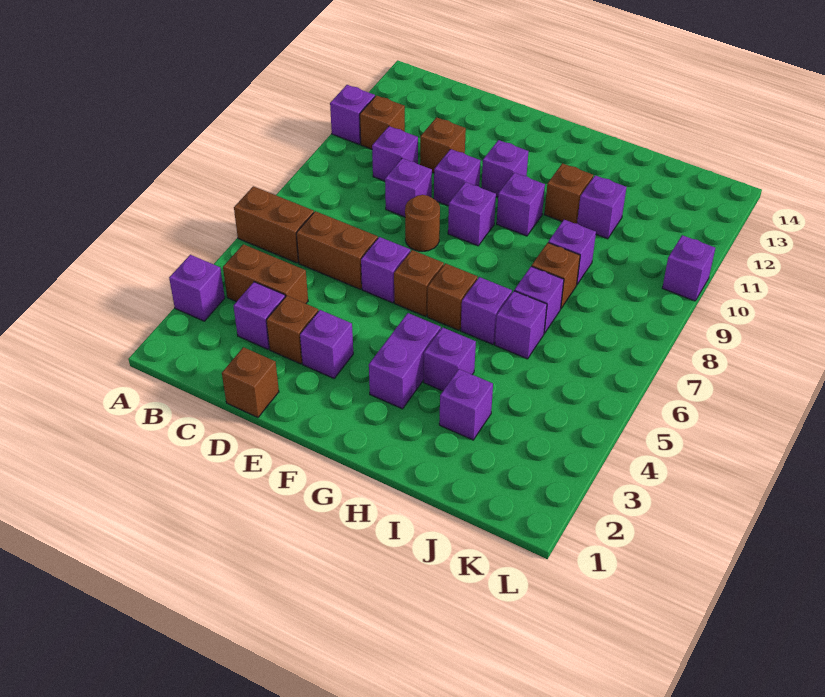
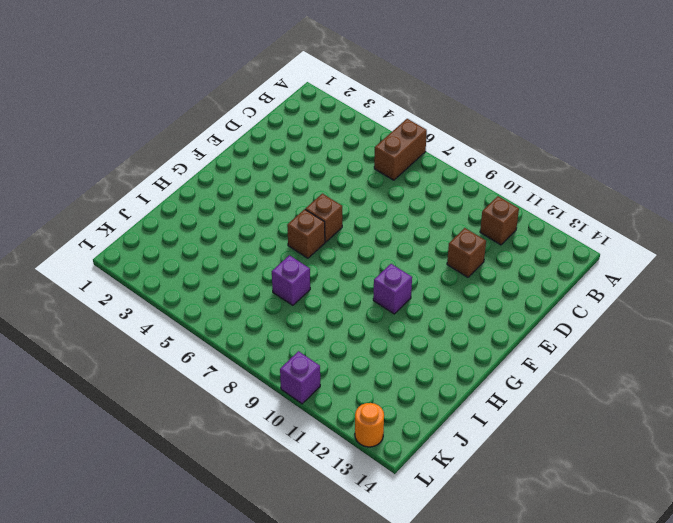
orange 1x1 round brick [355,403,384,447] -> none
none -> purple 1x1 brick [169,255,225,321]
none -> purple 1x1 brick [330,85,375,144]
none -> brown 1x2 brick [223,244,308,304]
none -> purple 1x1 brick [234,282,285,349]

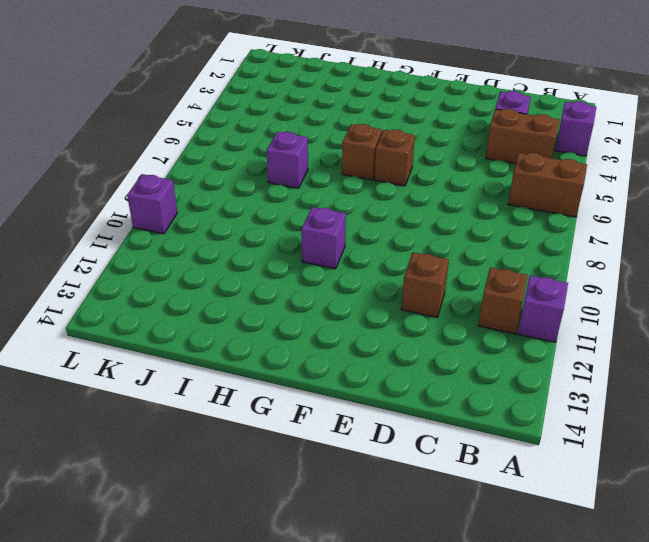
none -> brown 1x2 brick [296,211,378,289]
none -> purple 1x1 brick [372,126,418,181]
none -> brown 1x1 brick [222,347,279,417]
none -> brown 1x1 brick [266,296,318,364]

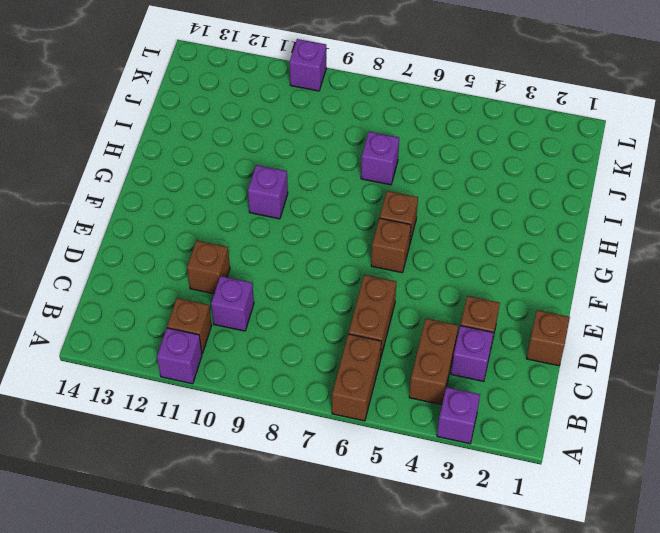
none -> purple 1x1 brick [385,158,432,217]
none -> purple 1x1 brick [300,310,353,378]
none -> purple 1x1 brick [361,237,410,303]
none -> brown 1x1 round brick [405,195,440,251]

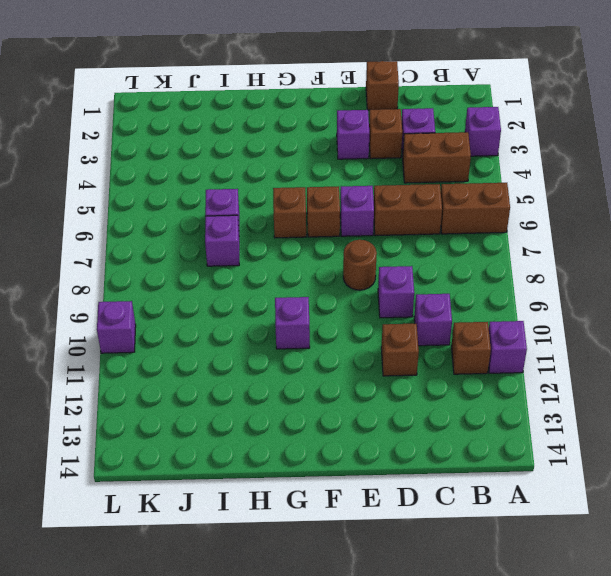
none -> purple 1x1 brick [434,149,480,206]
none -> purple 1x1 brick [448,182,496,246]
none -> purple 1x1 brick [481,140,528,197]
none -> purple 1x2 brick [369,313,441,409]

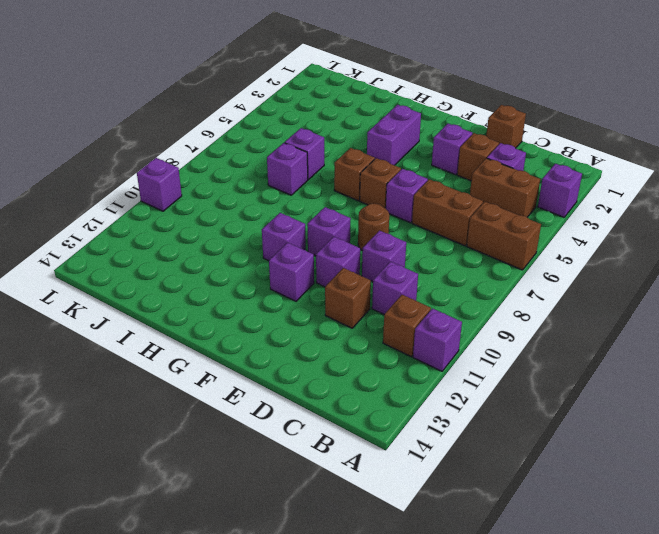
none -> purple 1x1 brick [424,327,476,391]
none -> purple 1x1 brick [461,277,512,344]
none -> brown 1x1 brick [544,163,593,224]
none -> purple 1x1 brick [439,369,493,440]

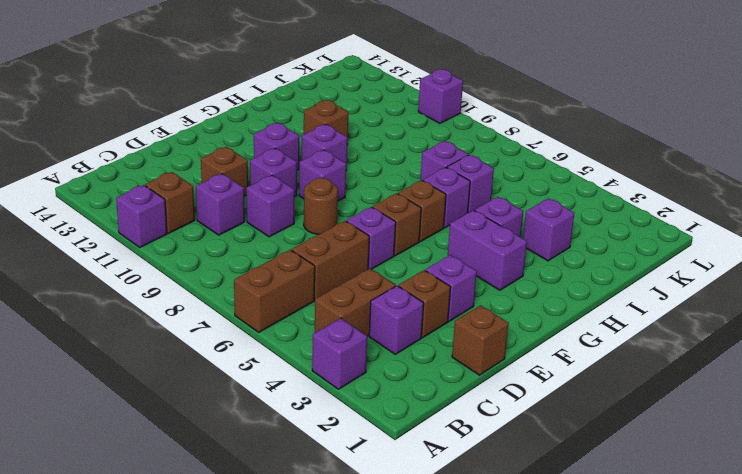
none -> brown 1x1 brick [532,243,580,308]
none -> purple 1x1 brick [548,220,596,284]
none -> purple 1x1 brick [577,175,626,239]

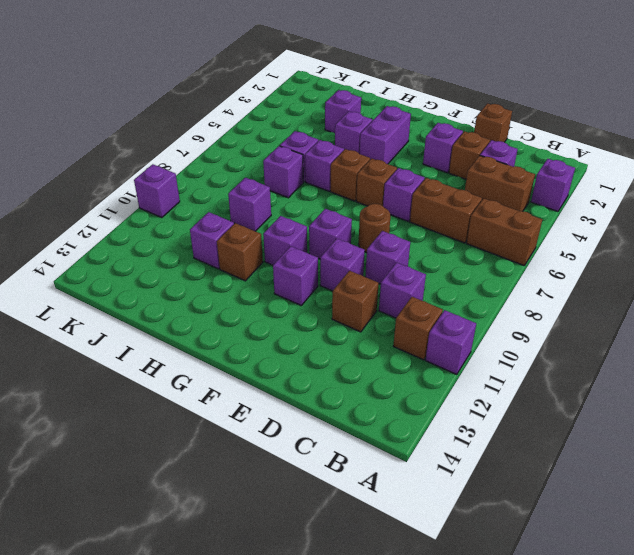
none -> brown 1x1 brick [532,243,580,308]

